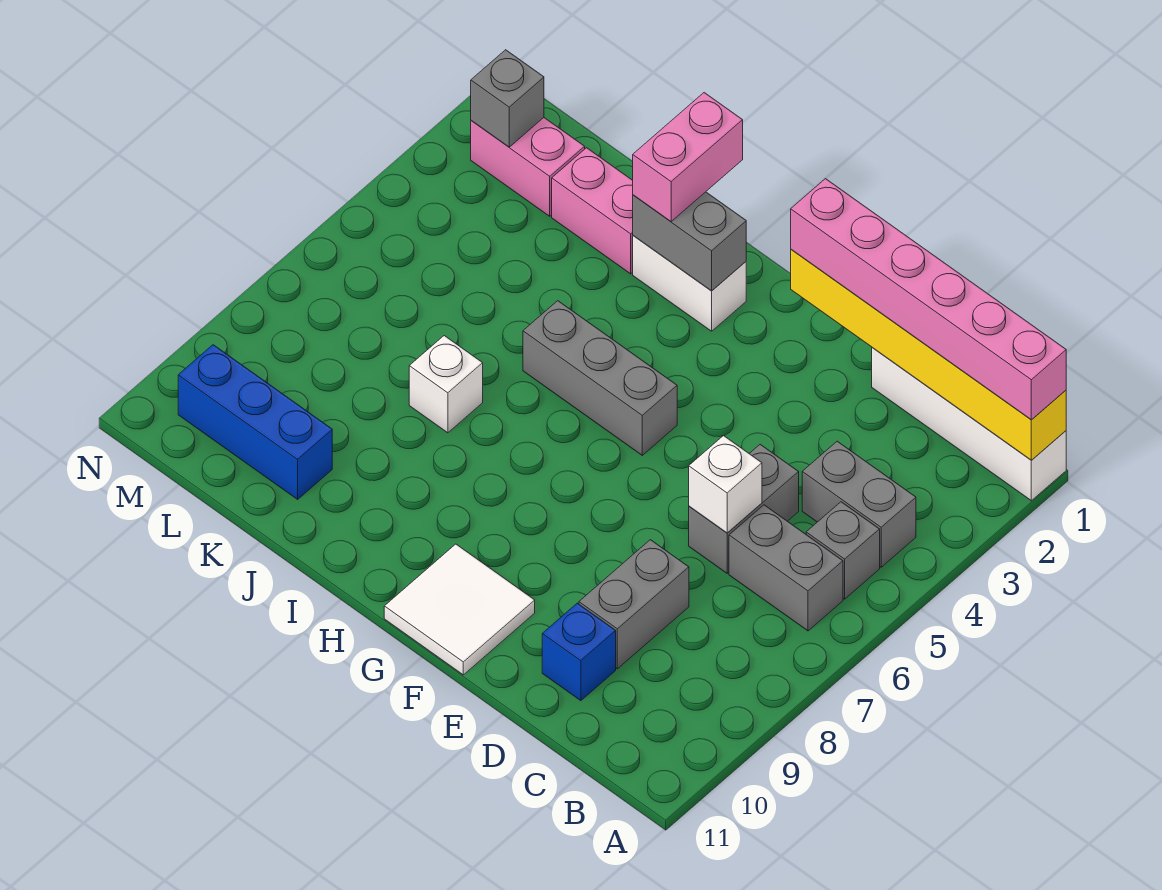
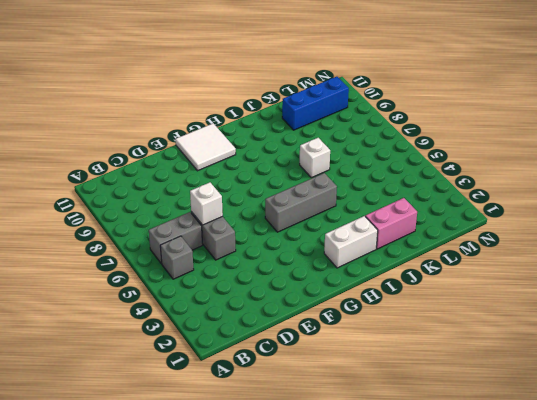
none -> white 1x4 brick [872,348,1066,501]
none -> grey 1x2 brick [802,441,916,567]
none -> grey 1x2 brick [579,540,689,669]

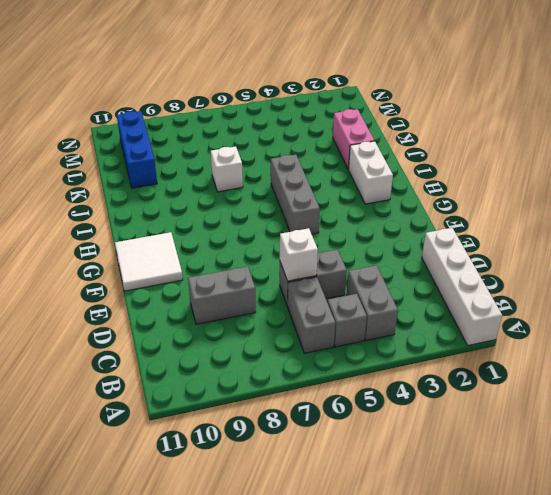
none -> blue 1x1 brick [542,603,616,701]
none -> pink 1x2 brick [471,118,585,216]
none -> yellow 1x6 brick [791,250,1066,460]

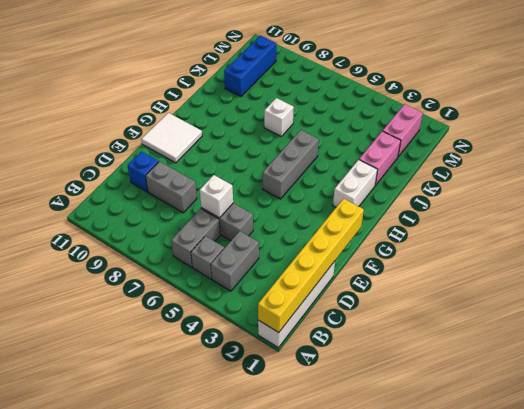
none -> grey 1x2 brick [633,192,746,291]
none -> grey 1x1 brick [471,50,544,147]
none -> pink 1x6 brick [791,179,1066,420]

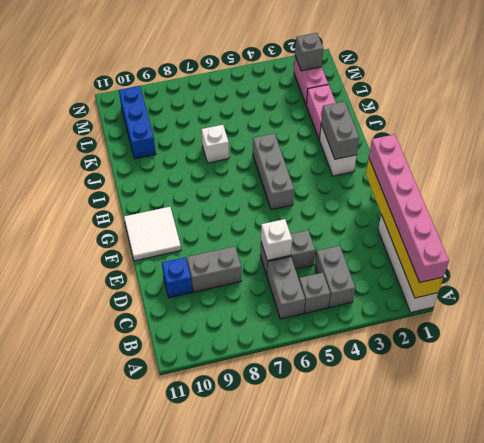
none -> pink 1x2 brick [633,93,743,221]

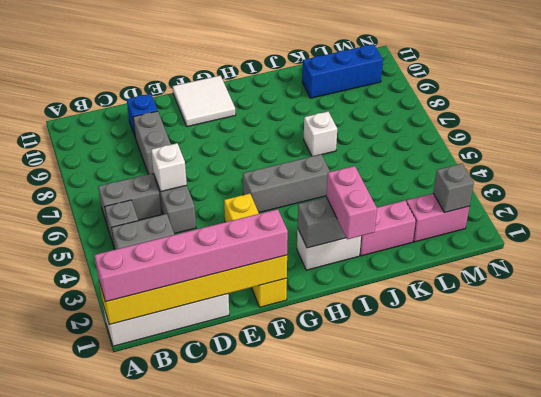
yellow 1x4 brick [224,194,287,307] -> none

